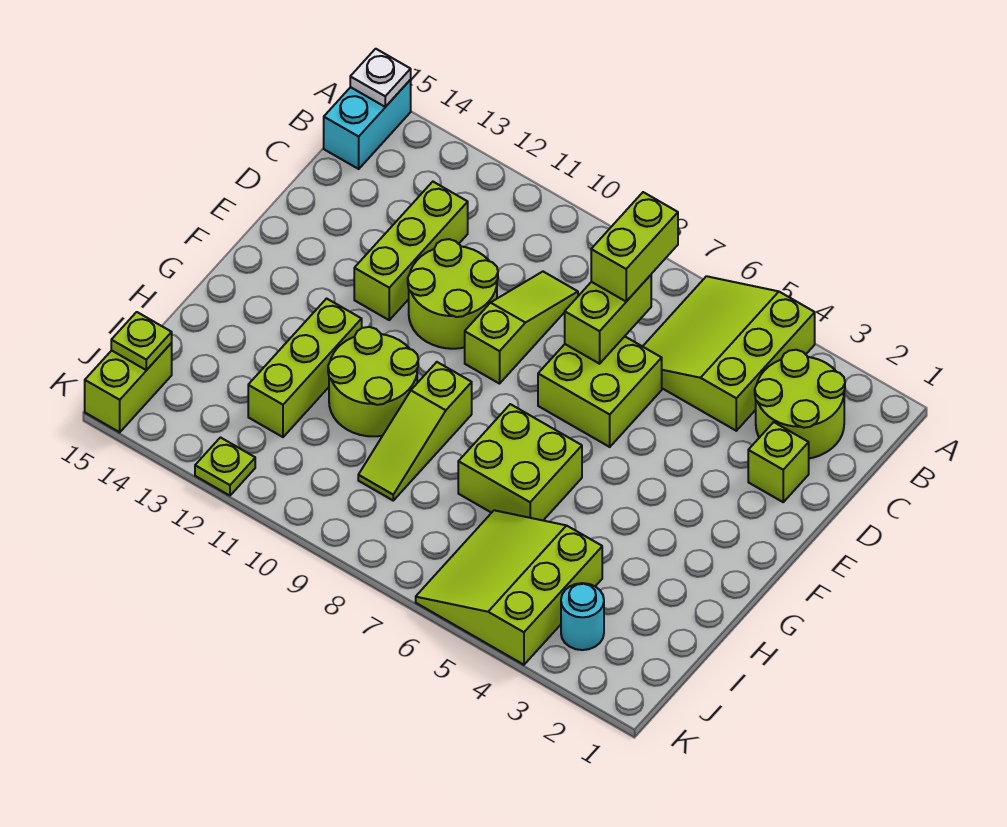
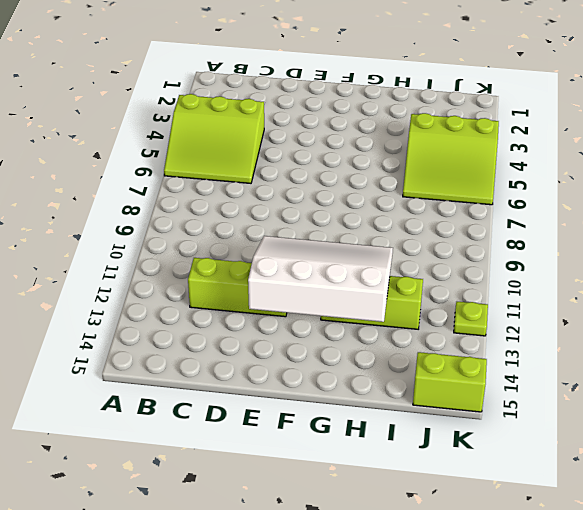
white 3x4 slope [248,236,393,322] -> none
none -> cyan 1x2 brick [324,80,411,169]
none -> lime 2x2 round brick [755,350,845,458]
none -> lime 1x3 slope [465,272,578,384]

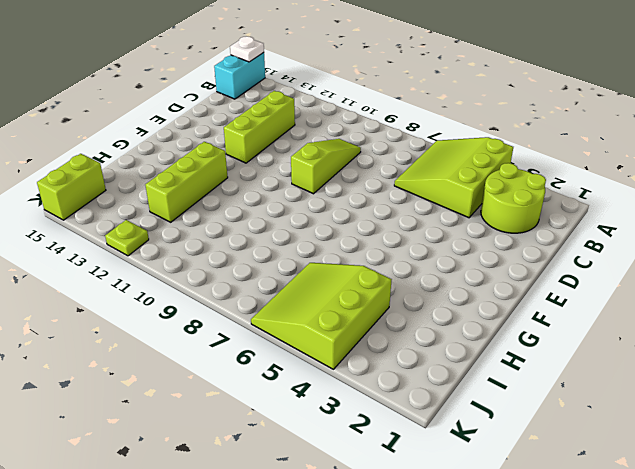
none -> lime 1x1 brick [748,422,809,502]
none -> lime 2x2 brick [538,337,662,447]
none -> lime 2x2 round brick [408,239,498,349]

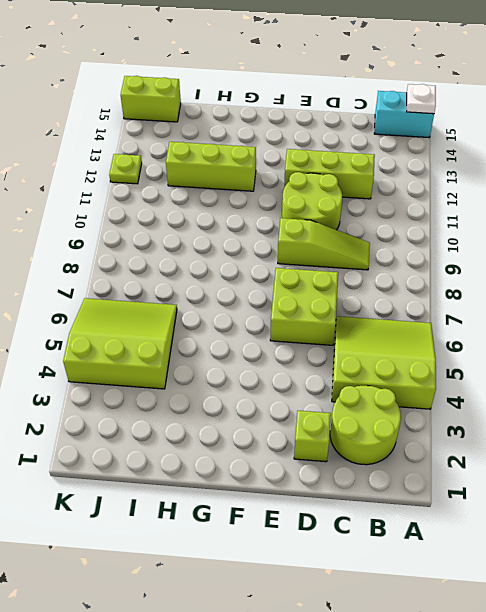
none -> lime 2x2 brick [458,404,582,520]
none -> lime 1x3 slope [358,362,472,500]
none -> lime 2x2 round brick [328,327,418,436]

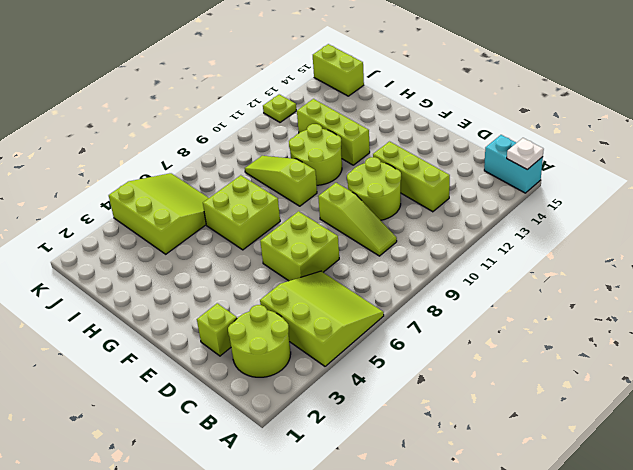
none -> cyan 1x1 round brick [561,583,604,650]
none -> lime 1x2 brick [565,275,651,364]
none -> lime 1x1 plate [111,312,172,370]

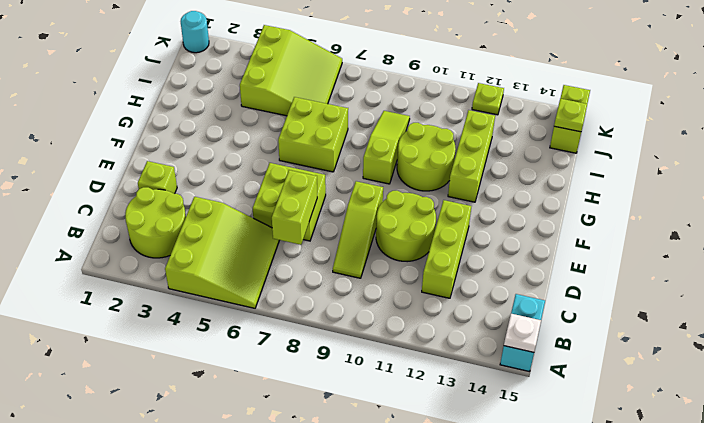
cyan 1x1 round brick [181,11,209,53] -> cyan 1x1 round brick moved to [561,583,604,650]
none -> lime 1x2 brick [591,192,678,301]

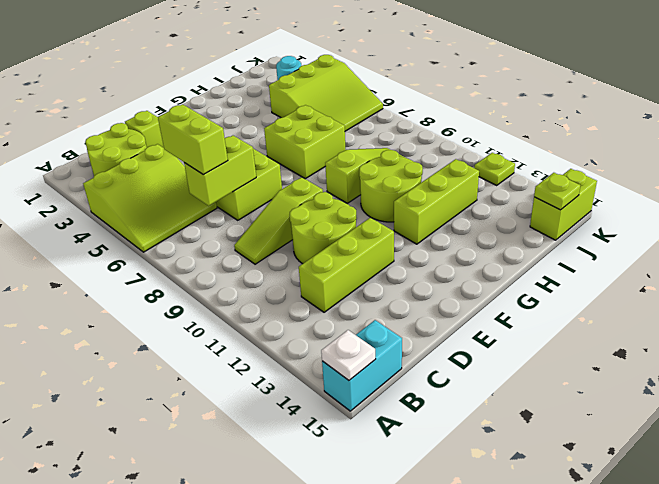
lime 1x2 brick [158,104,228,175] -> lime 1x2 brick turned to [591,192,678,301]

